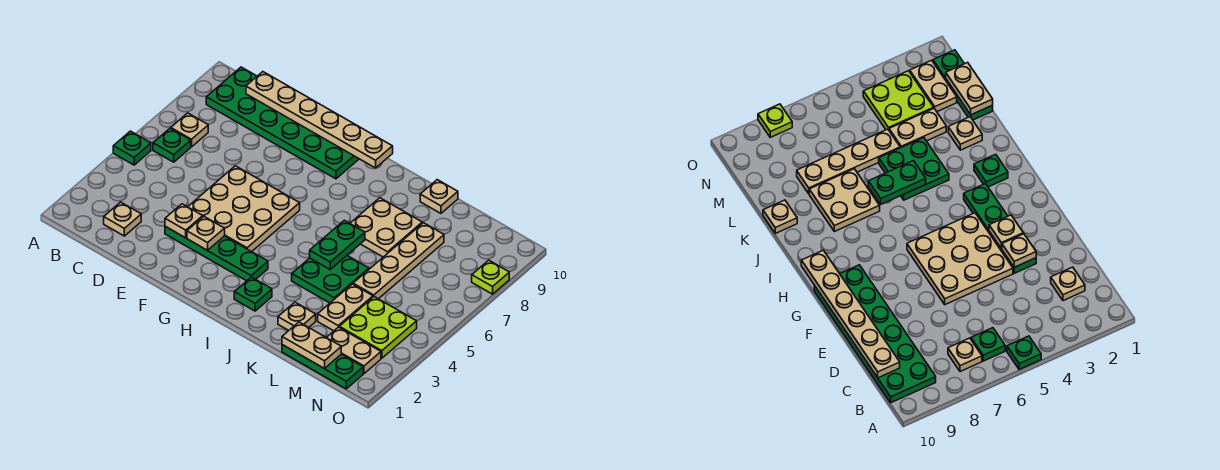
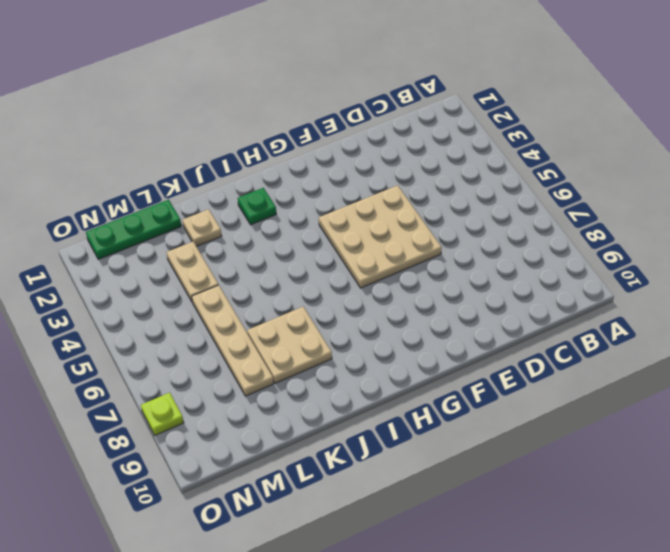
none -> green 1x1 plate [113,131,151,165]
none -> green 1x1 plate [153,128,191,162]
none -> tan 1x1 plate [171,113,208,147]

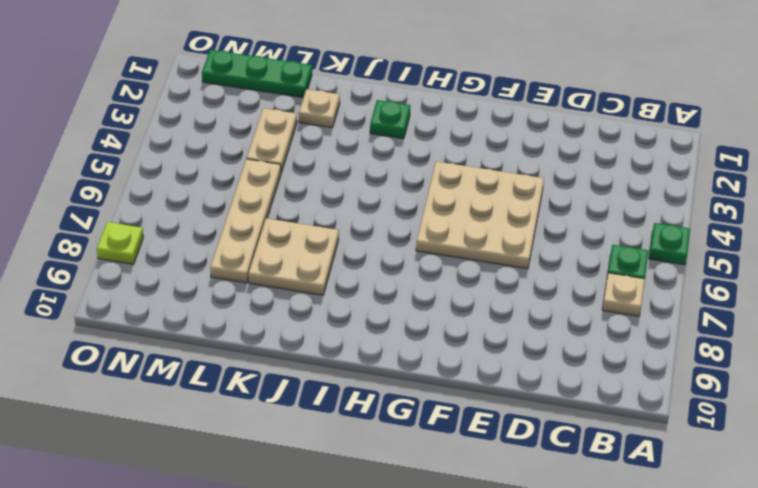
none -> green 2x6 plate [206,67,359,179]
none -> tan 1x1 plate [104,202,141,236]
none -> green 1x4 plate [165,226,268,281]

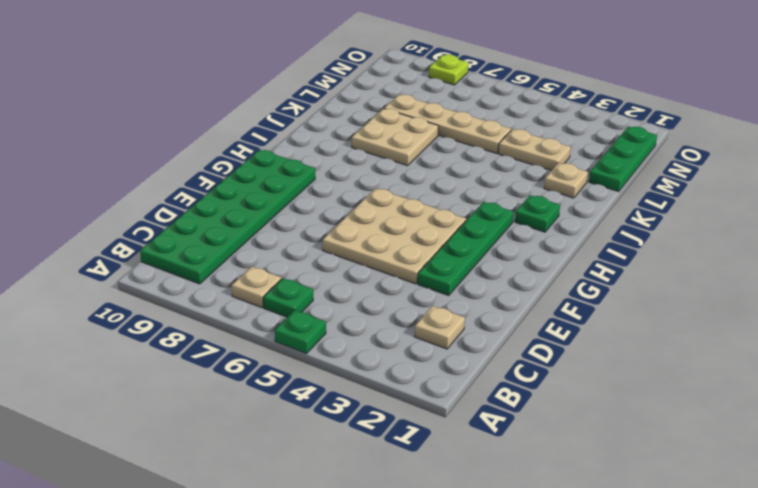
none -> green 2x2 plate [292,256,369,303]
none -> tan 1x1 plate [420,180,458,213]
none -> tan 1x2 plate [326,327,381,374]

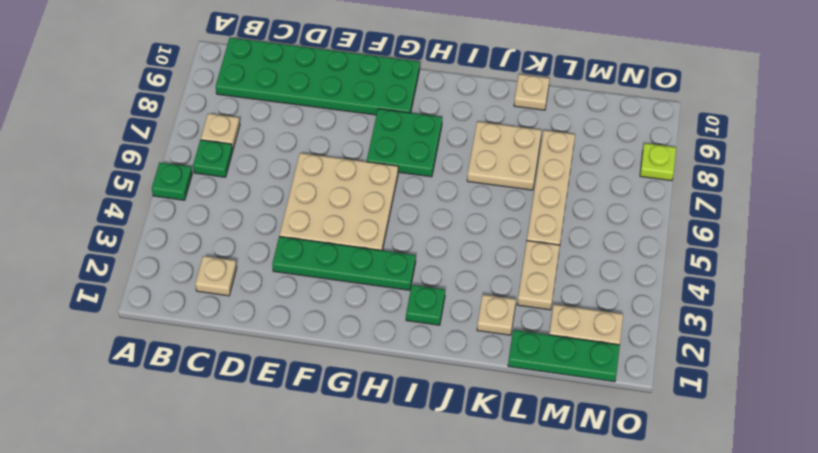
green 2x2 plate [367,109,442,177] -> green 2x2 plate moved to [292,256,369,303]
none -> lime 2x2 plate [339,297,417,358]
none -> tan 1x6 plate [246,72,393,168]
none -> tan 1x1 plate [165,204,203,238]

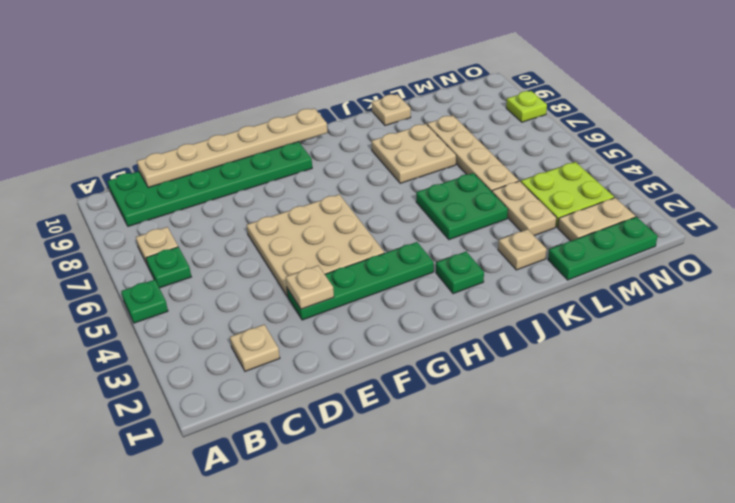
none -> tan 1x1 plate [187,216,225,250]
none -> green 1x2 plate [310,220,365,269]
none -> tan 1x2 plate [282,322,341,368]

